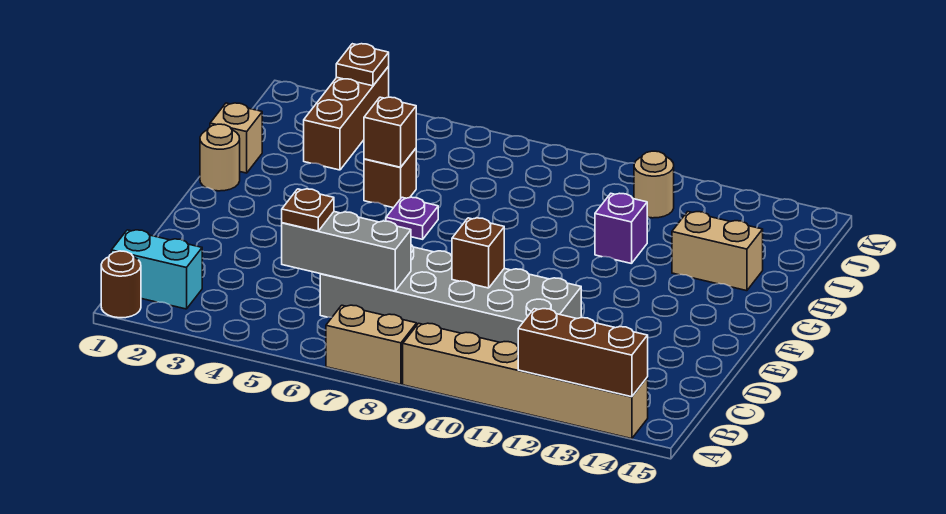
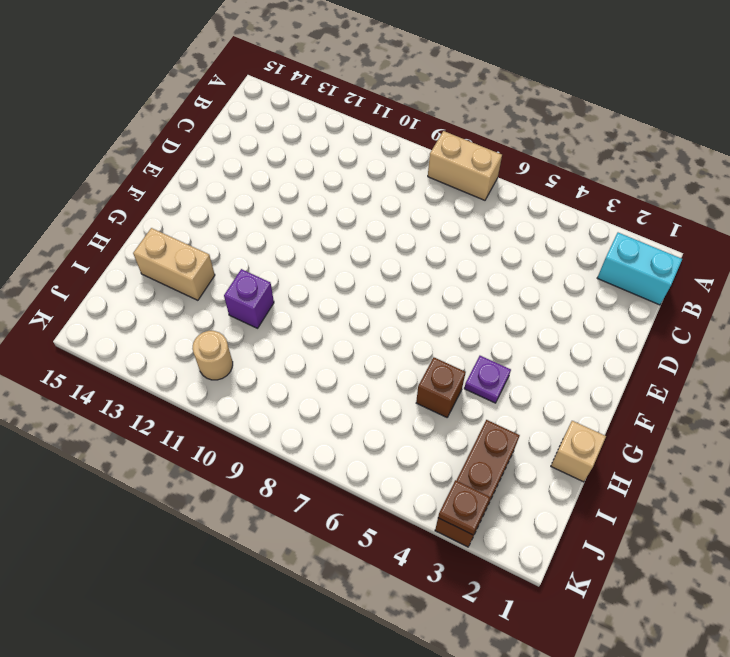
purple 1x1 plate [464,356,511,403] -> purple 1x1 plate moved to [386,197,438,239]
none -> brown 1x1 round brick [101,251,141,318]
none -> tan 1x6 brick [403,323,648,439]
none -> grey 2x6 brick [320,245,581,346]

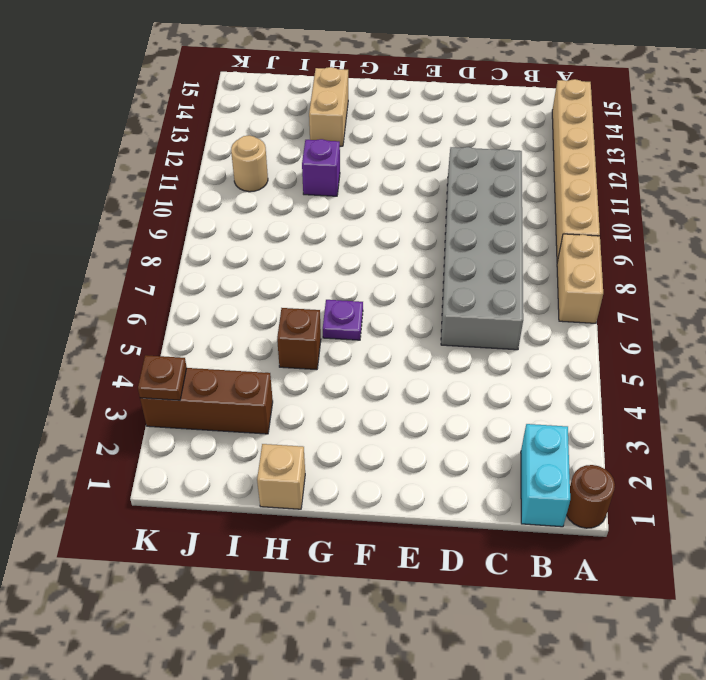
none -> tan 1x1 round brick [200,124,240,191]
none -> brown 1x3 brick [518,309,648,397]
none -> grey 1x3 brick [282,212,411,291]

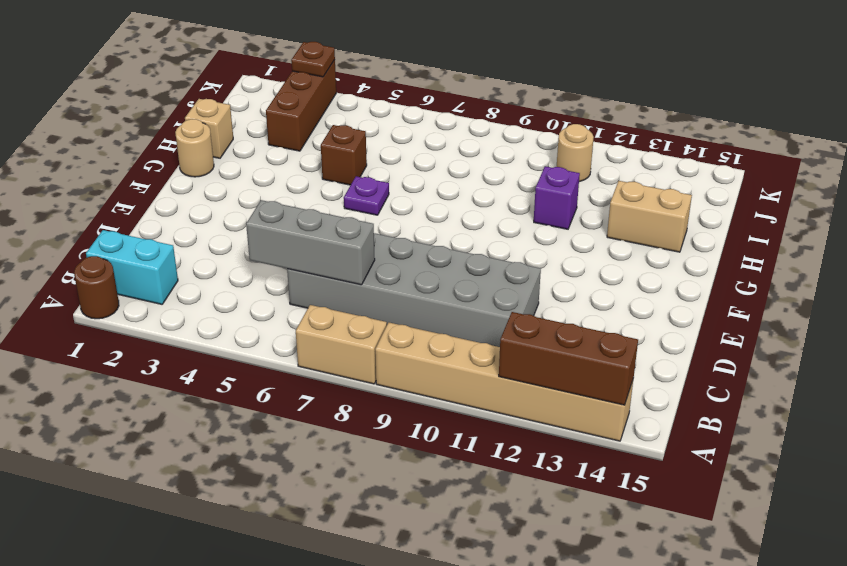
none -> brown 1x1 brick [452,218,504,288]
none -> brown 1x1 brick [364,97,416,167]
none -> brown 1x1 plate [282,189,334,231]

